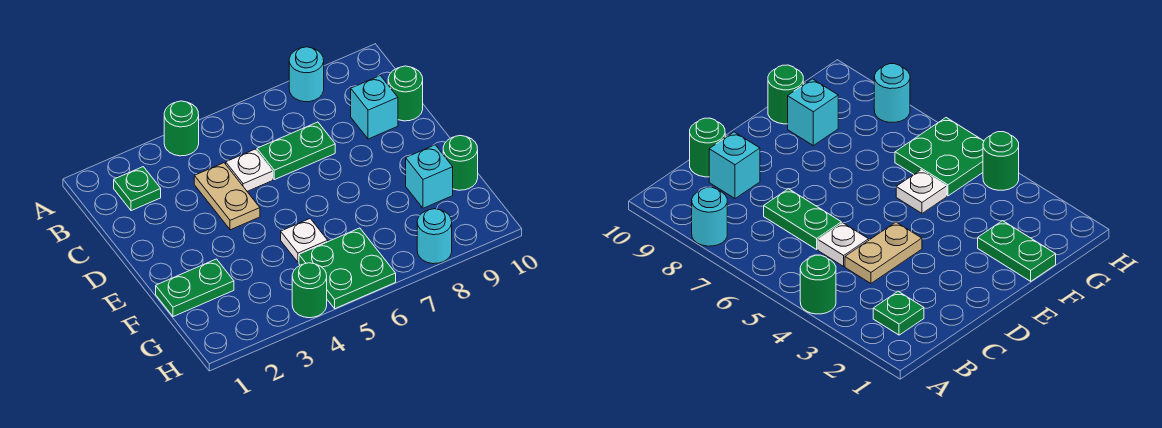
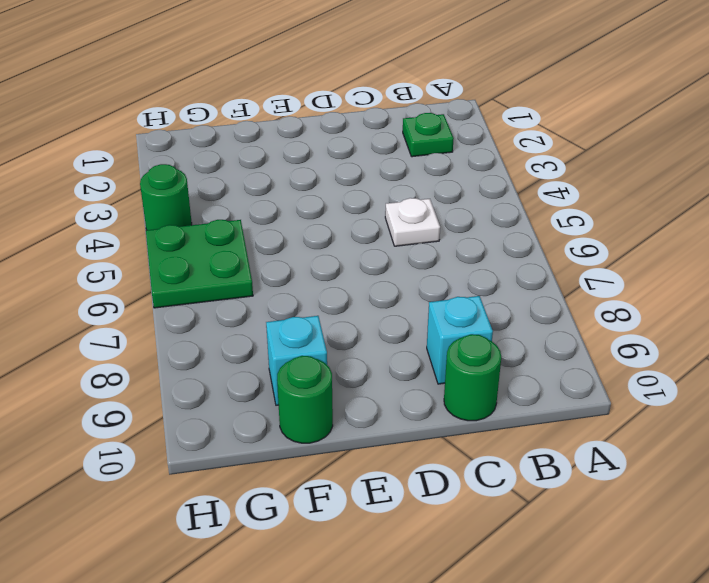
none -> green 1x1 round brick [164,101,199,156]
none -> cyan 1x1 round brick [289,47,324,102]
none -> tan 1x2 plate [194,163,260,230]

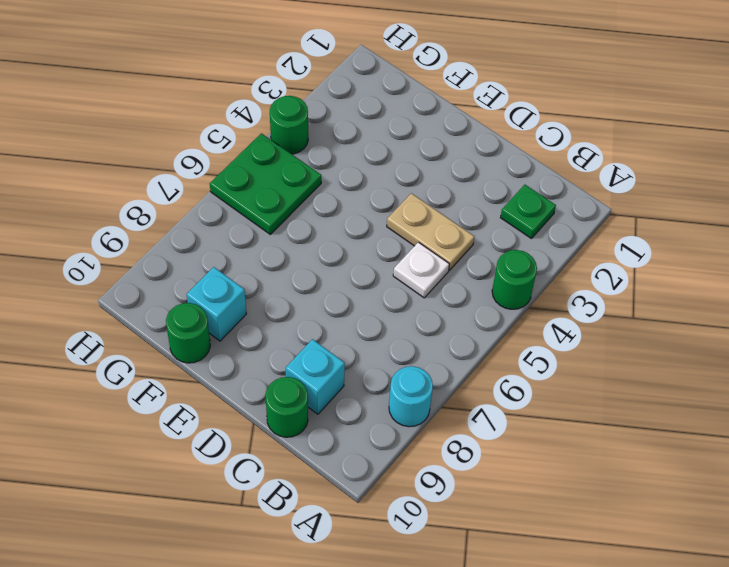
none -> green 1x2 plate [257,122,335,180]
none -> green 1x2 plate [156,259,234,317]
none -> white 1x1 plate [281,219,328,262]

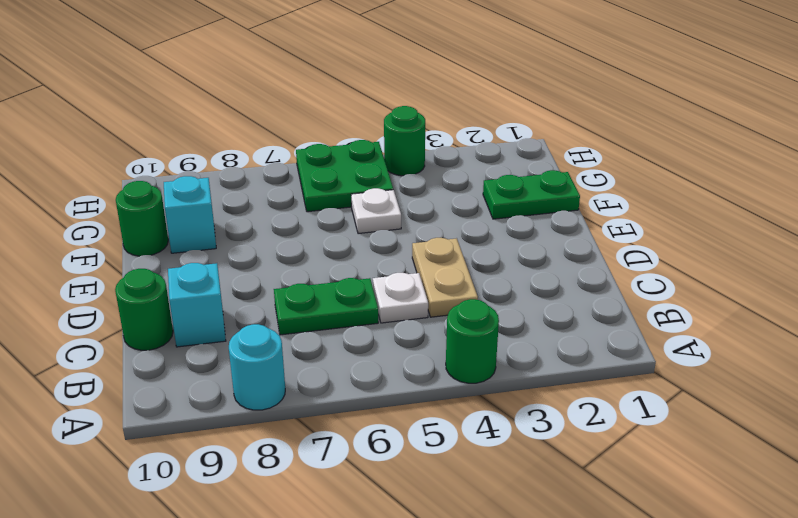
none -> green 1x1 plate [114,167,161,211]
none -> cyan 1x1 round brick [417,209,452,264]

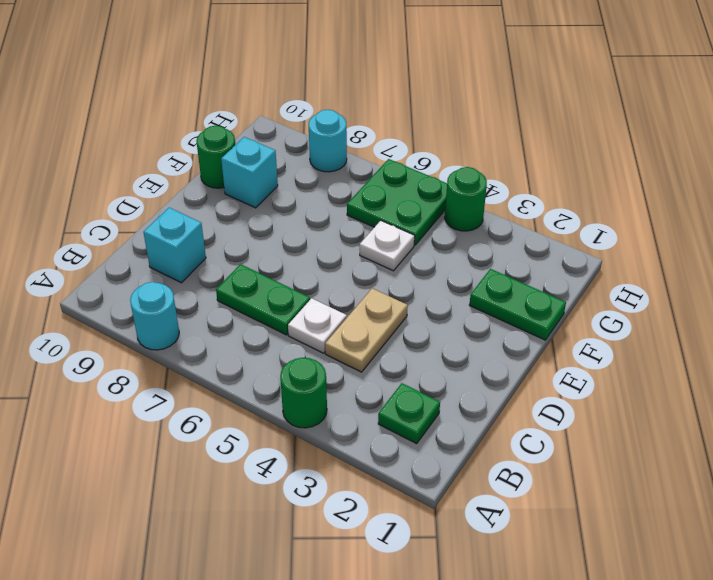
none -> green 1x1 round brick [388,66,423,121]

